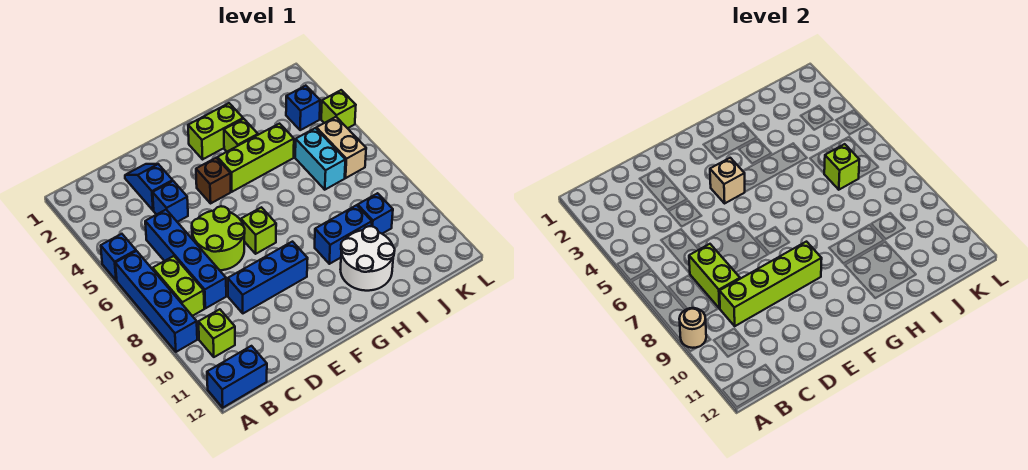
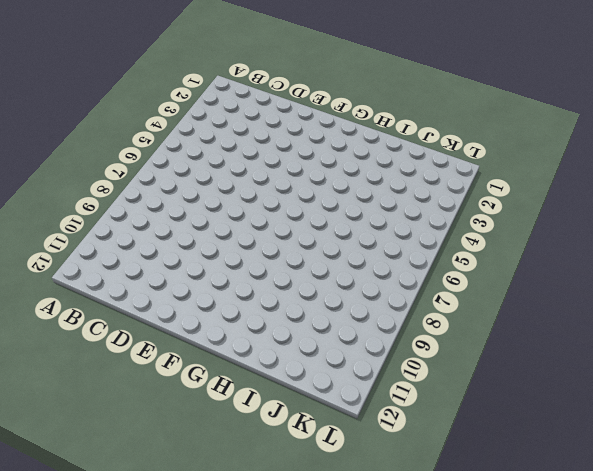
none -> blue 1x1 brick [101,234,136,281]
none -> blue 1x4 brick [115,251,197,352]
none -> blue 1x2 brick [207,346,267,408]

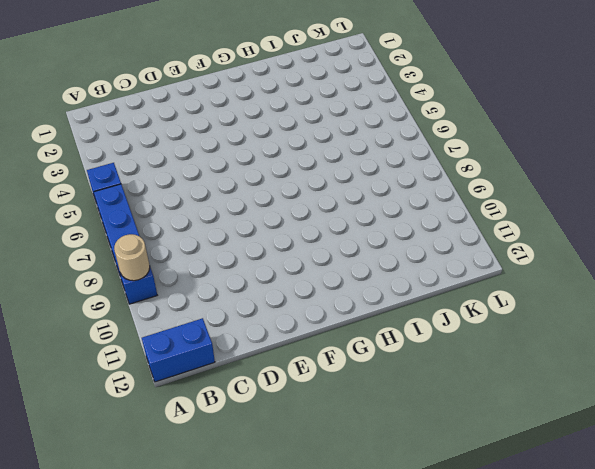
none -> lime 1x2 brick [153,256,204,316]
none -> lime 1x1 brick [199,309,235,357]
none -> blue 1x4 brick [145,210,226,308]

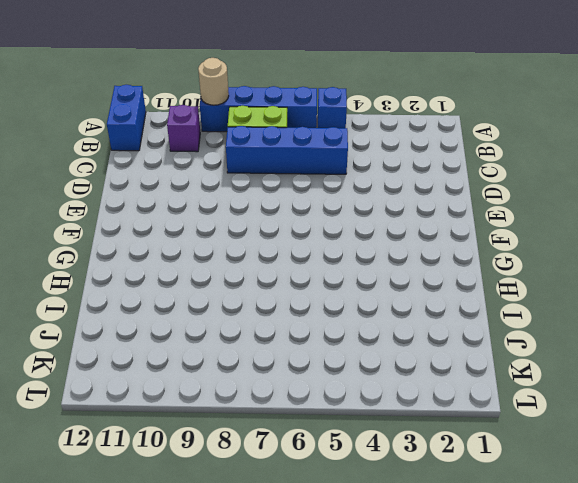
purple 1x1 brick [167,105,200,152] -> lime 1x1 brick [199,309,235,357]
none -> blue 1x2 slope [125,164,173,210]
none -> blue 1x1 brick [153,181,188,222]
none -> lime 2x2 round brick [192,206,245,270]

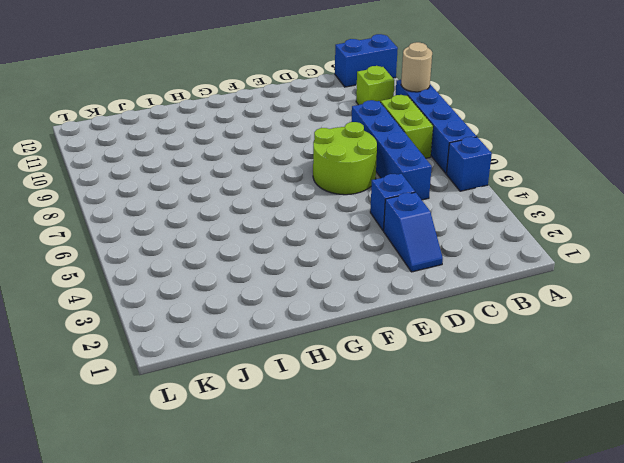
none -> blue 1x3 brick [228,242,308,313]
none -> brown 1x1 brick [196,158,231,203]
none -> lime 1x1 brick [241,207,276,254]

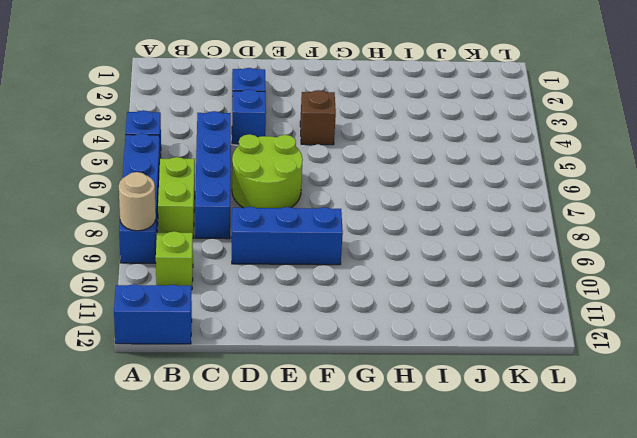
none -> lime 1x1 brick [241,207,276,254]
none -> lime 1x2 brick [188,103,243,159]
none -> lime 1x3 brick [217,124,294,192]

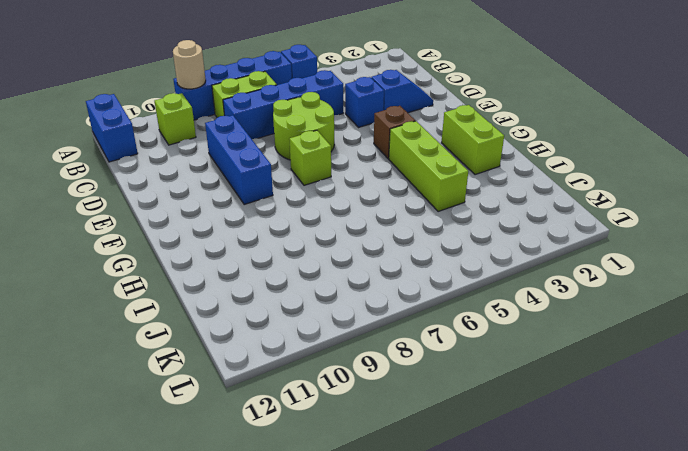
none -> lime 1x1 brick [224,119,258,152]
none -> blue 1x2 brick [315,205,372,264]
none -> white 2x2 round brick [340,226,395,291]

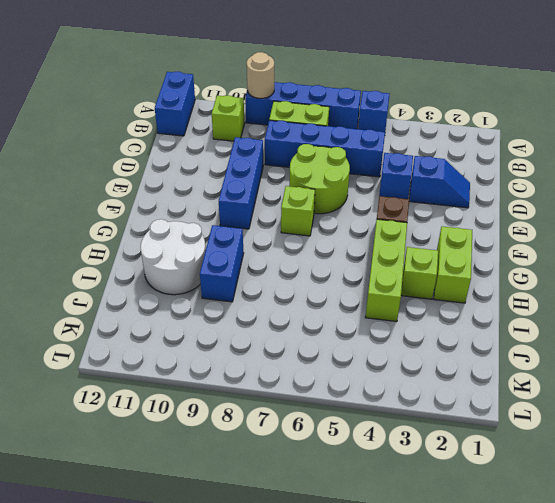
none -> cyan 1x2 brick [295,128,345,190]
none -> blue 1x1 brick [358,193,393,234]
none -> blue 1x1 brick [286,86,320,130]

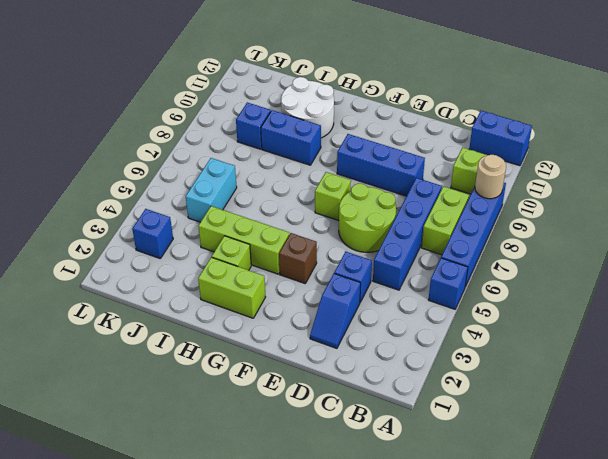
none -> tan 1x2 brick [316,117,366,178]
none -> lime 1x1 brick [321,90,356,128]
none -> lime 1x2 brick [689,244,740,308]

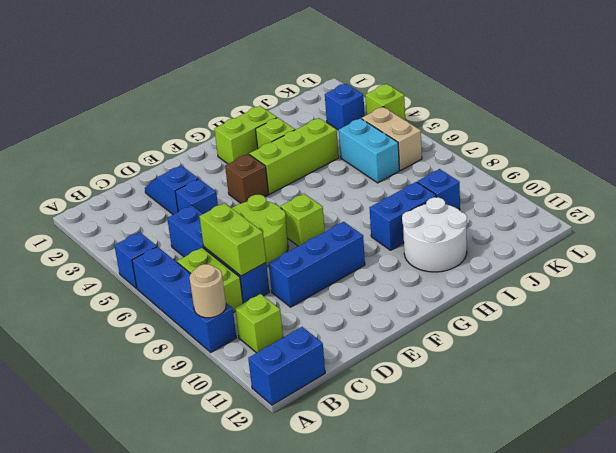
none -> lime 1x4 brick [720,242,822,326]
none -> tan 1x1 brick [710,158,745,203]
none -> lime 1x1 brick [824,144,859,190]

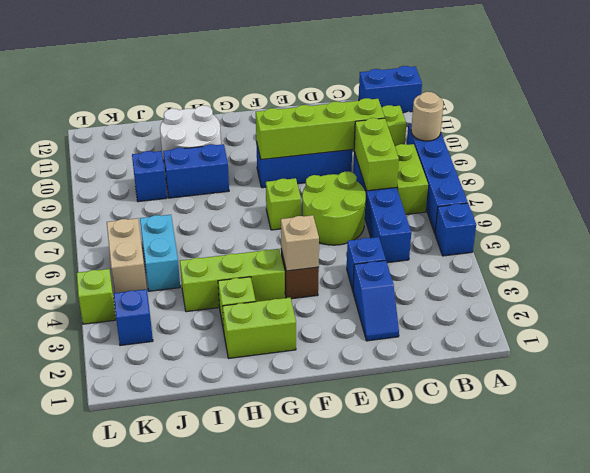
none -> lime 1x1 brick [824,144,859,190]

